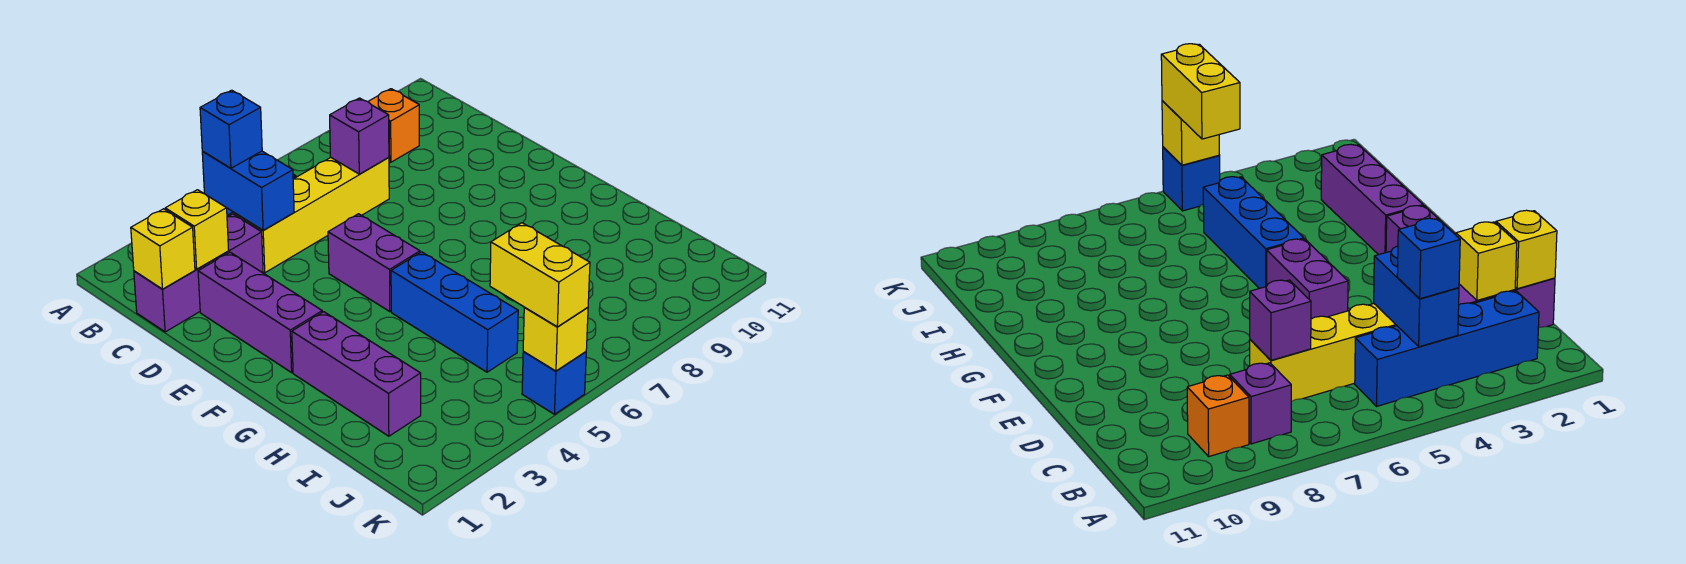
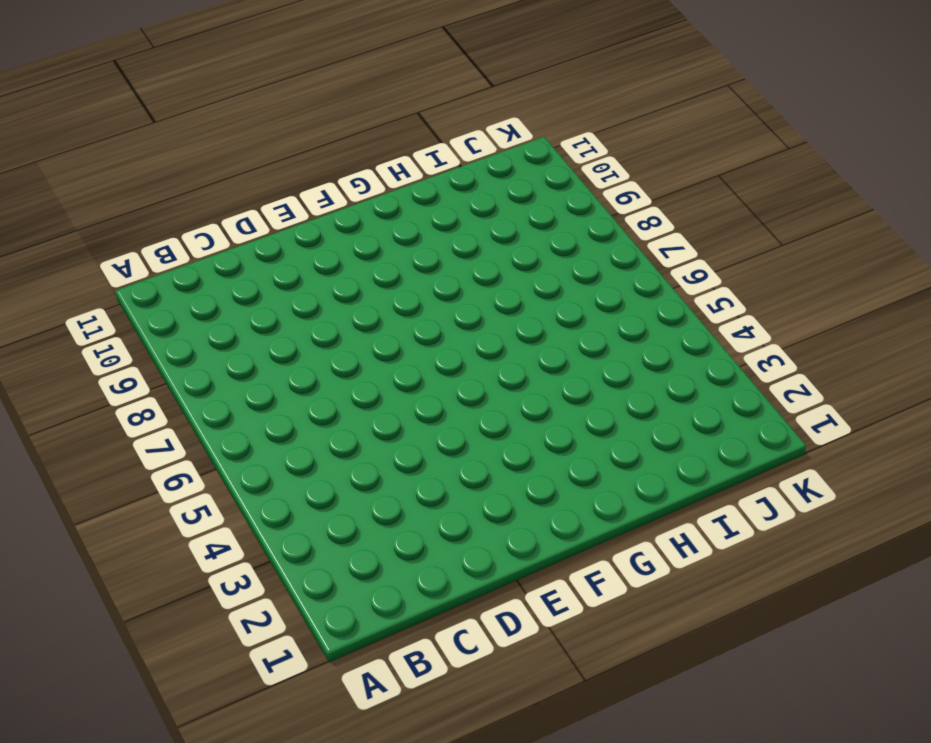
none -> blue 1x4 brick [1355,291,1539,406]
none -> purple 1x1 brick [1230,363,1291,444]
none -> orange 1x1 brick [368,89,419,162]

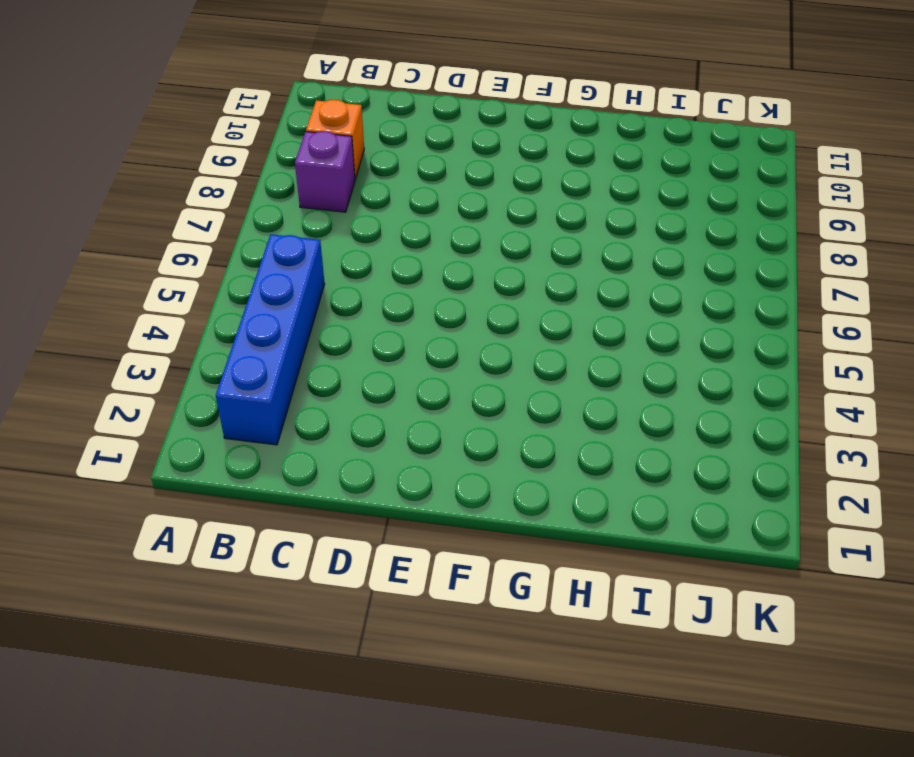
none -> purple 1x3 brick [134,214,263,332]
none -> yellow 1x4 brick [234,157,389,273]
none -> purple 1x3 brick [198,252,322,373]

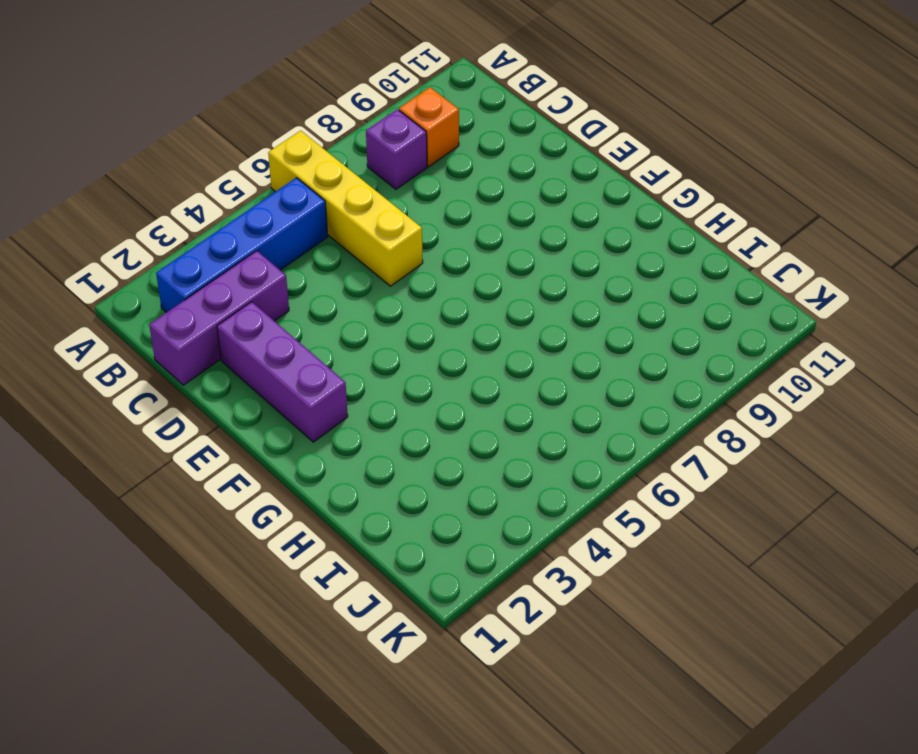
yellow 1x4 brick [268,131,423,286] -> yellow 1x4 brick turned to [234,157,389,273]
none -> purple 1x2 brick [328,214,420,312]
none -> purple 1x3 brick [292,312,421,436]
none -> blue 1x3 brick [391,252,518,372]

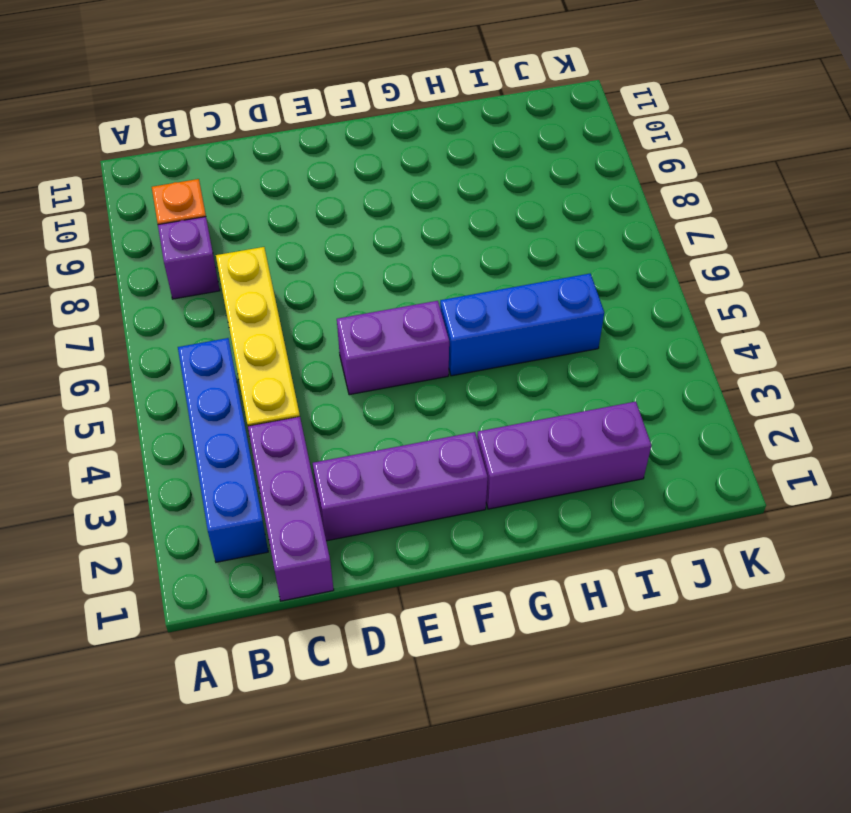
none -> blue 1x1 brick [522,352,586,414]
none -> blue 1x2 brick [202,151,294,230]
none -> yellow 1x1 brick [131,209,195,289]

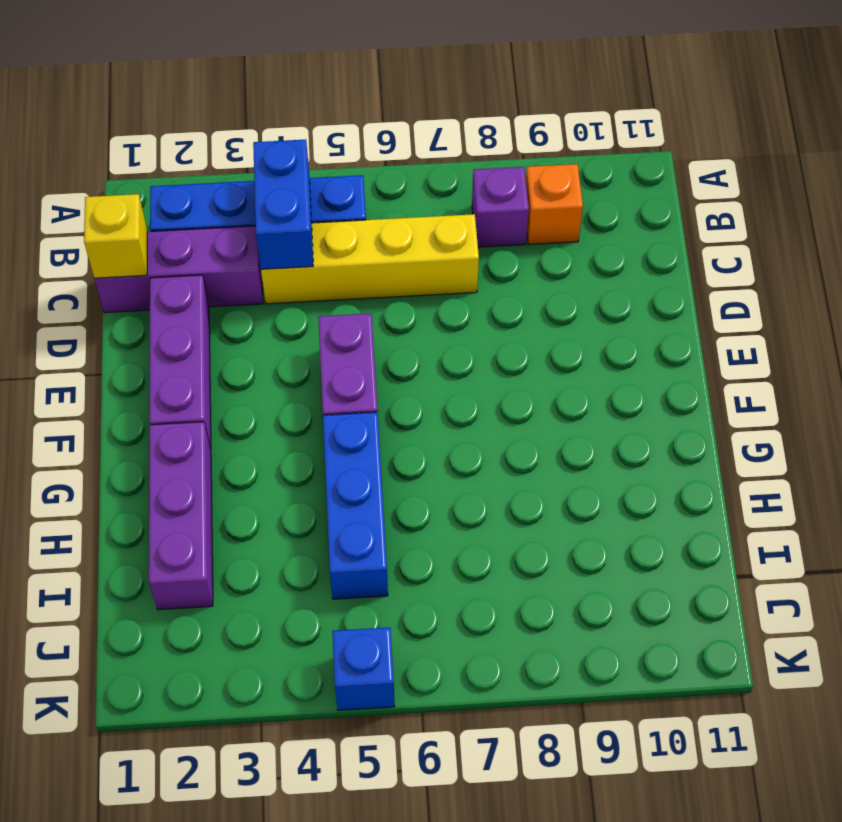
none -> yellow 1x1 brick [165,190,229,269]
none -> purple 1x1 brick [330,98,389,174]
none -> yellow 1x1 brick [523,308,588,371]

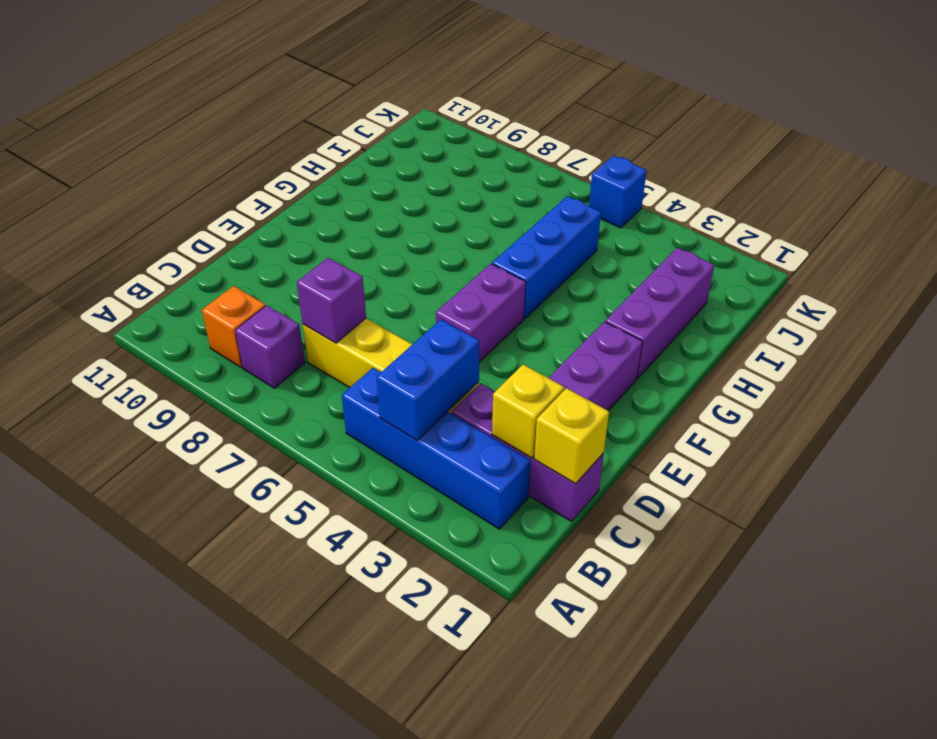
none -> yellow 1x1 brick [523,308,588,371]
none -> blue 1x1 brick [200,90,262,168]
none -> yellow 1x2 brick [490,223,590,327]

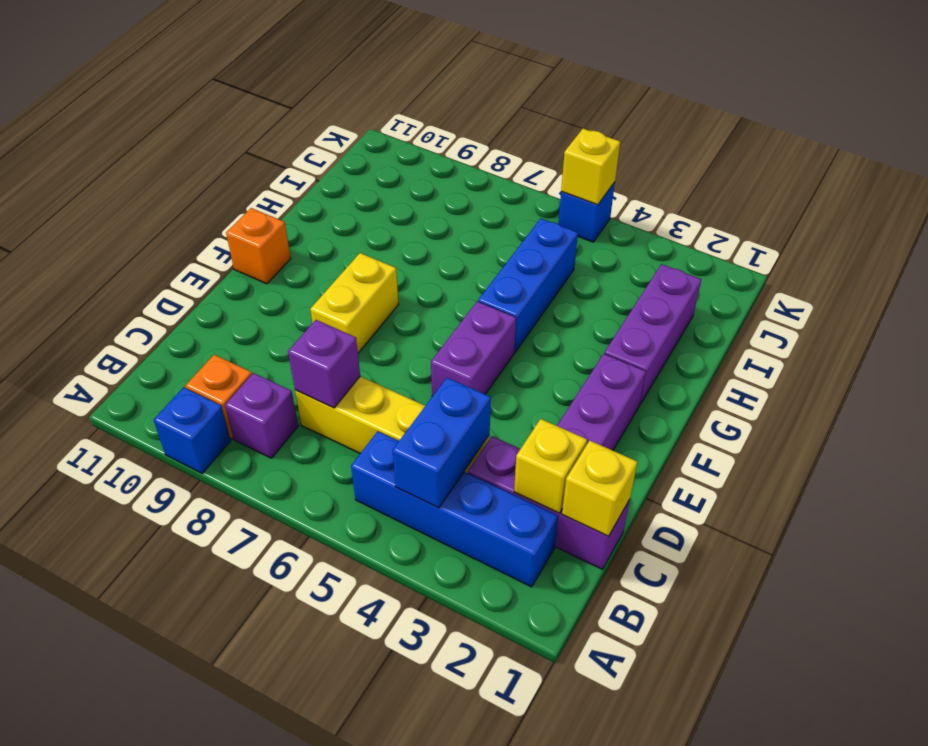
blue 1x1 brick [154,387,231,473] -> blue 1x1 brick moved to [200,90,262,168]
yellow 1x2 brick [310,253,398,353] -> yellow 1x2 brick moved to [490,223,590,327]
orange 1x1 brick [226,208,291,284] -> none

